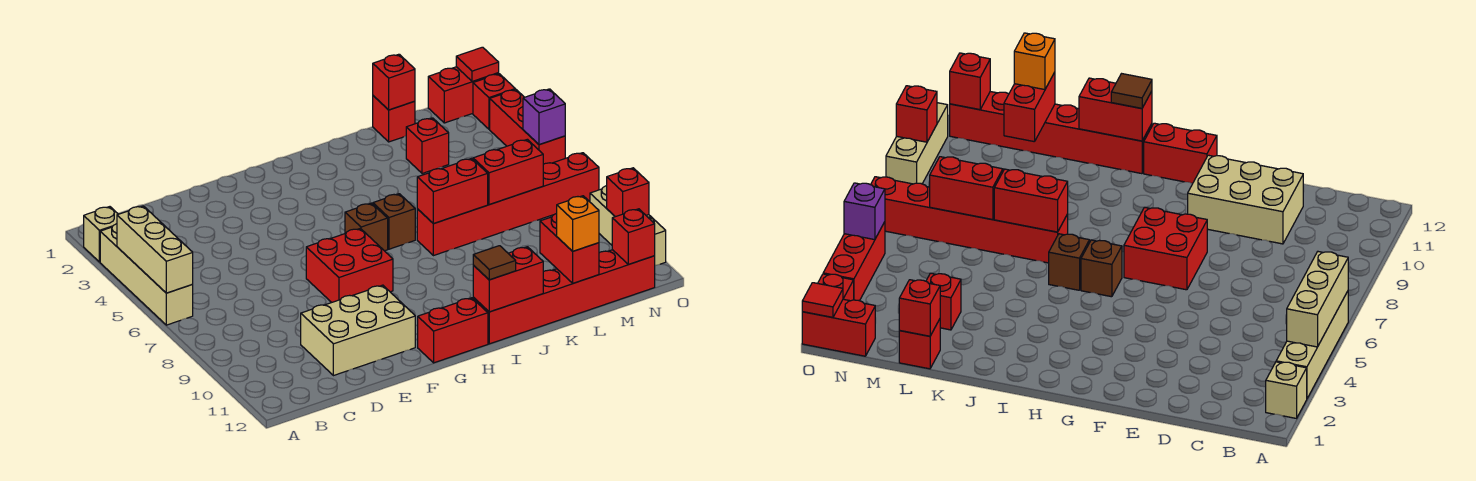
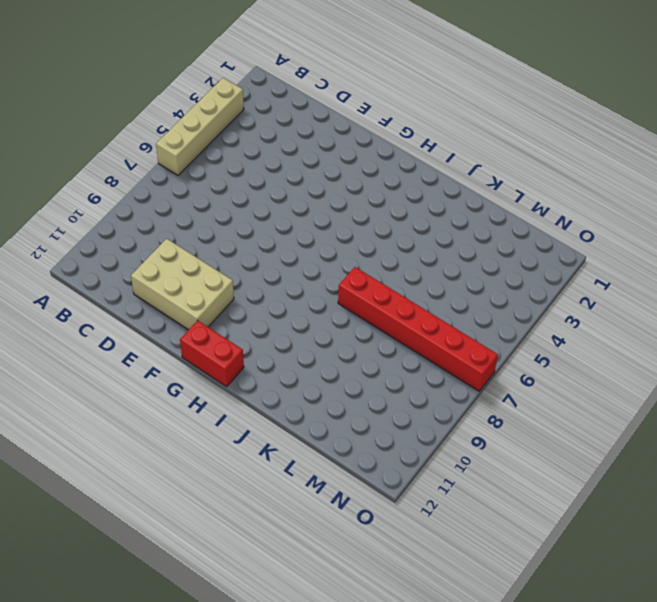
none -> tan 1x1 brick [84,207,118,262]
none -> red 2x2 brick [306,228,393,302]
none -> brown 1x1 brick [345,203,388,251]

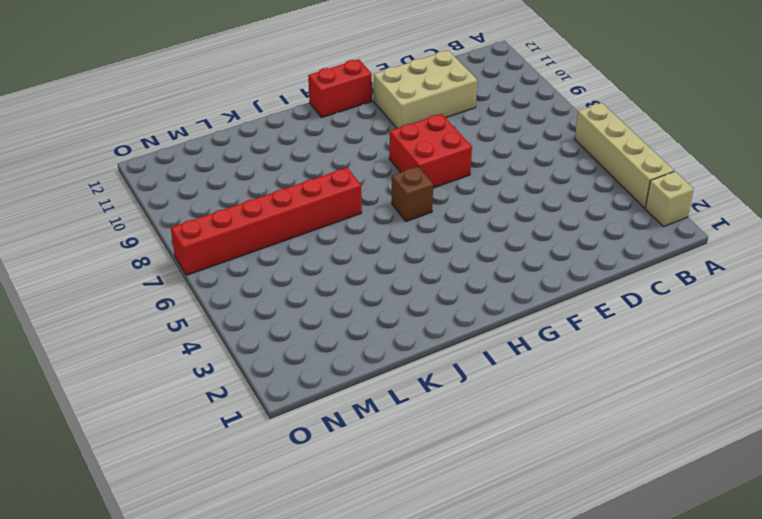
none -> brown 1x1 brick [373,194,415,249]
none -> red 1x6 brick [473,250,655,344]
none -> red 1x1 brick [373,96,415,142]

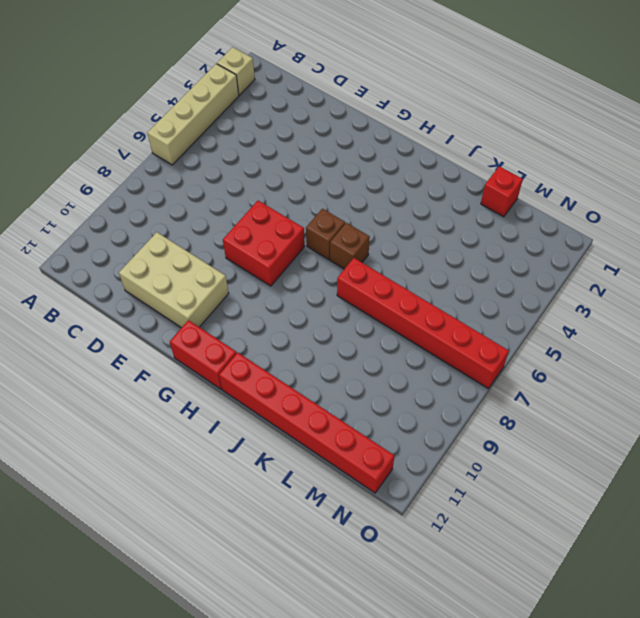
none -> red 1x1 brick [406,118,449,174]
none -> red 1x2 brick [428,67,499,123]
none -> red 1x1 brick [473,74,515,129]

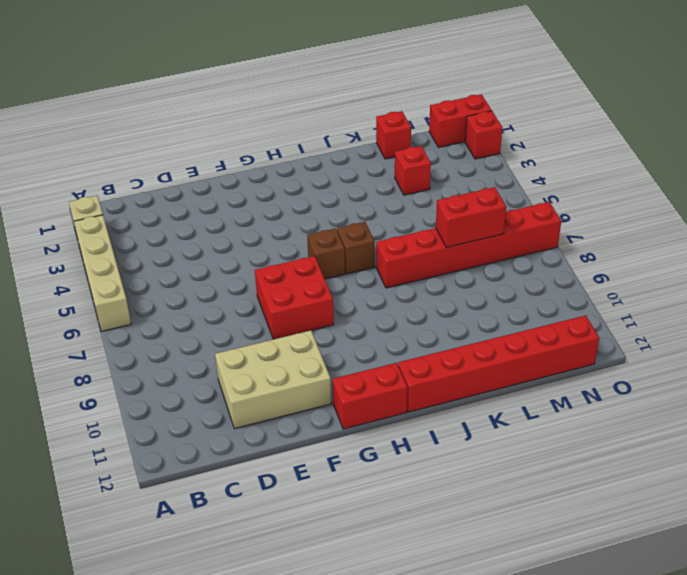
none -> red 1x3 brick [490,89,565,164]
none -> tan 1x3 brick [590,186,666,266]
none -> tan 1x3 brick [117,206,193,293]

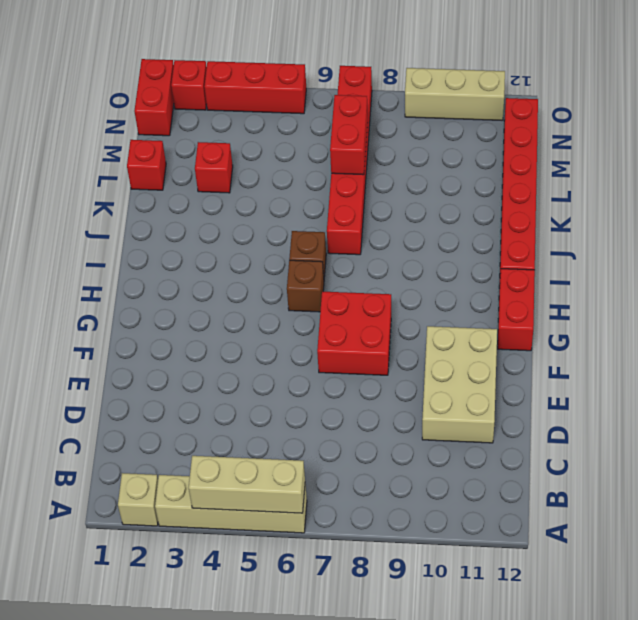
none -> red 1x2 brick [473,247,543,312]
none -> red 1x2 brick [417,158,488,224]
none -> red 1x1 brick [373,54,415,110]

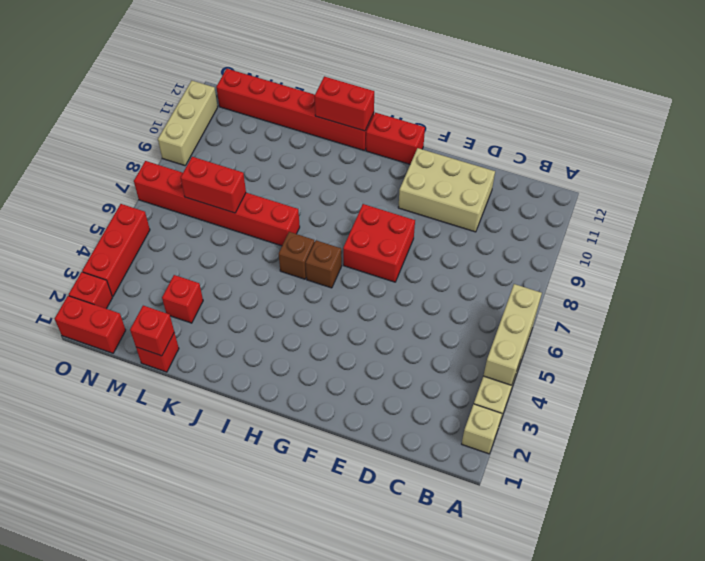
none -> red 1x2 brick [417,158,488,224]
none -> red 1x2 brick [540,214,599,283]
none -> red 1x1 brick [612,209,655,264]

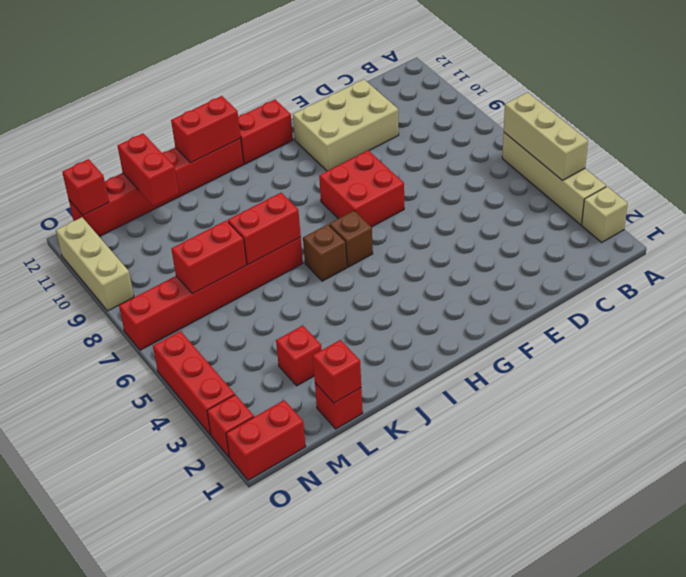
none -> red 1x1 tile [456,47,499,82]
none -> purple 1x1 brick [523,89,565,145]
none -> red 1x1 brick [607,168,649,217]

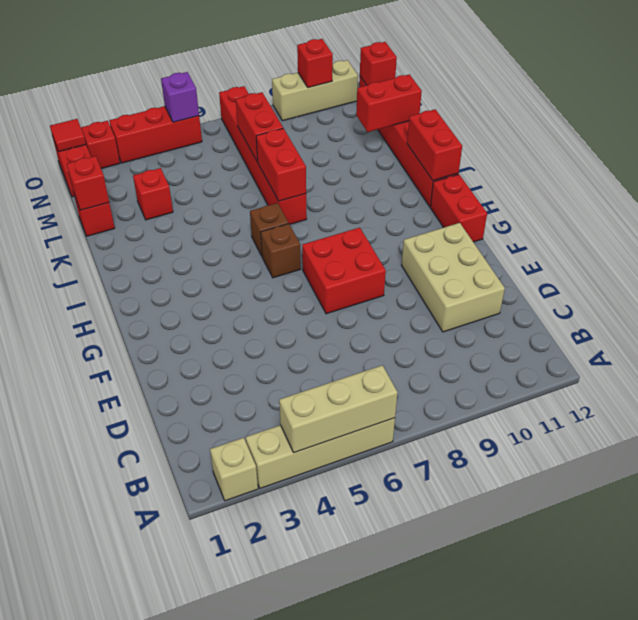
none -> brown 1x1 tile [473,246,516,280]
none -> orange 1x1 brick [557,196,599,251]

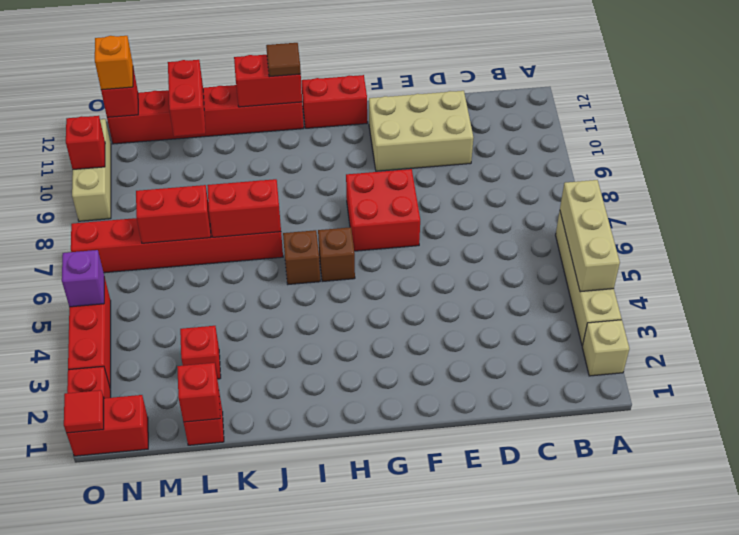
orange 1x1 brick [95,36,133,90] -> orange 1x1 brick moved to [557,196,599,251]

